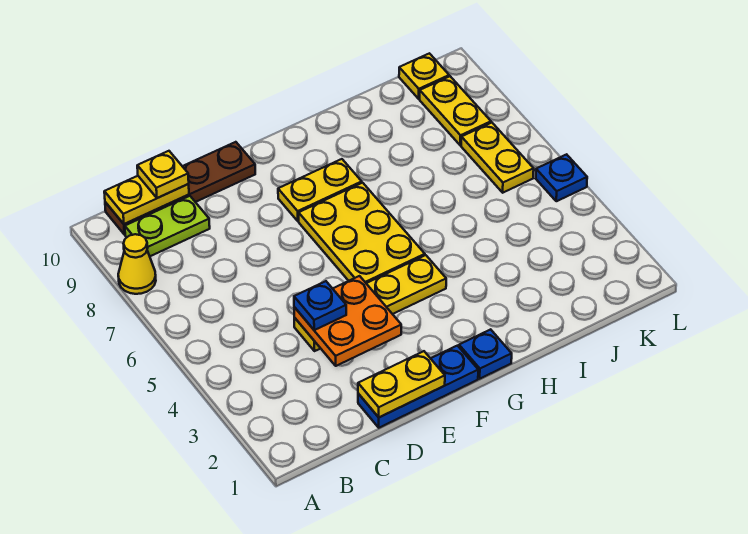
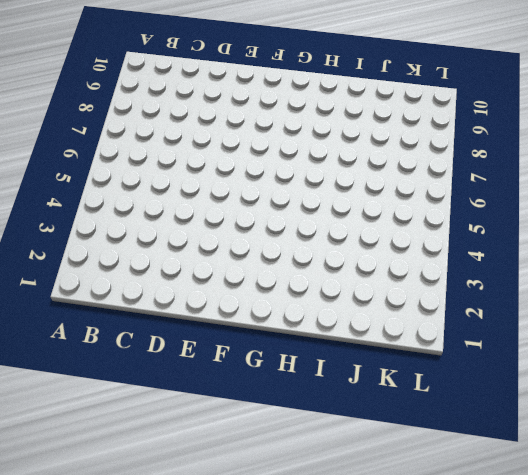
none -> yellow 1x1 cone [118,234,156,294]
none -> lime 1x2 plate [125,196,210,256]
none -> brown 1x4 plate [105,142,255,235]

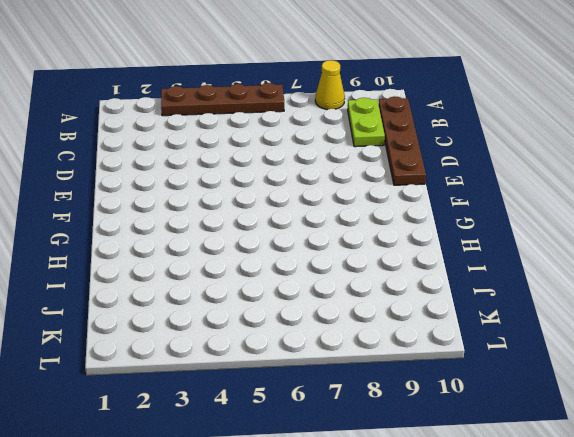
brown 1x4 plate [161,83,284,116] -> none
none -> blue 1x3 plate [358,346,478,428]
none -> yellow 1x4 plate [294,255,446,351]
none -> yellow 2x3 plate [299,183,425,283]

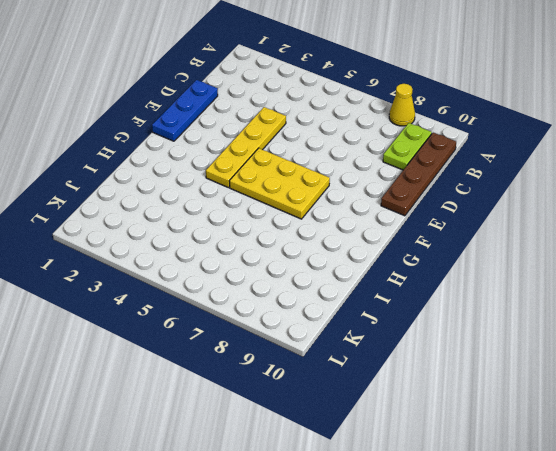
none -> yellow 1x2 plate [278,159,362,221]
none -> blue 1x1 plate [459,329,512,379]
none -> yellow 1x2 plate [461,123,534,193]

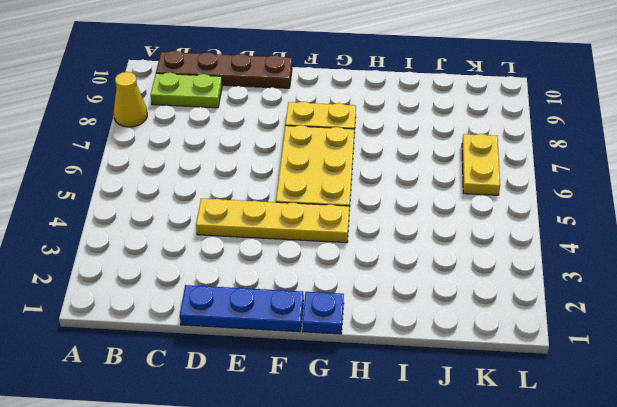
none -> yellow 1x2 plate [420,76,491,145]
none -> yellow 1x1 plate [399,53,449,99]
none -> blue 1x1 plate [536,154,587,201]

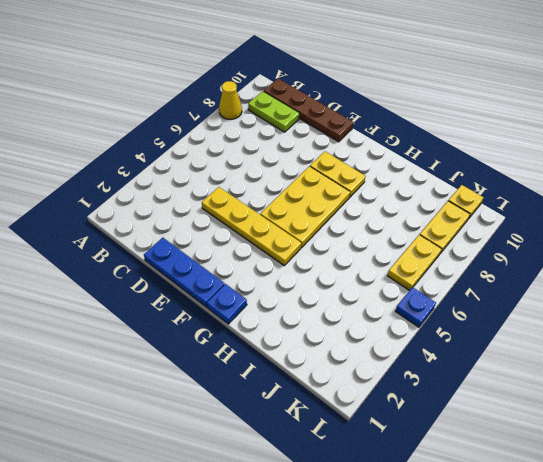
none -> yellow 1x2 plate [104,176,189,224]
none -> yellow 1x2 plate [358,351,445,417]
none -> orange 2x2 plate [294,276,401,366]

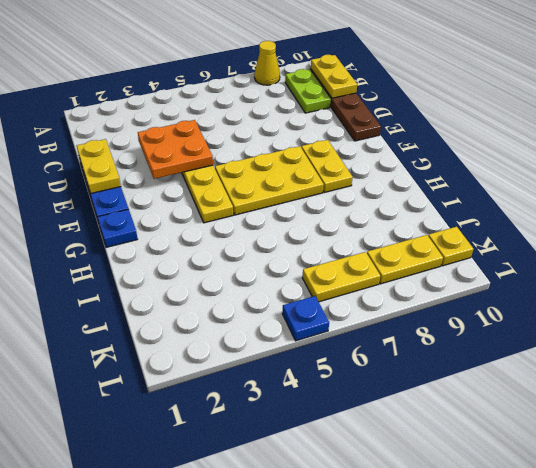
none -> yellow 1x1 plate [137,151,189,198]
none -> blue 1x1 plate [294,281,346,330]

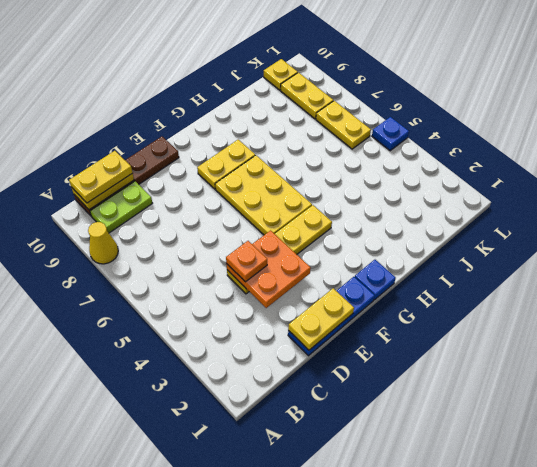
yellow 1x2 plate [69,151,132,203] -> yellow 1x1 plate [137,151,189,198]
orange 1x1 plate [226,241,267,282] -> blue 1x1 plate [294,281,346,330]

